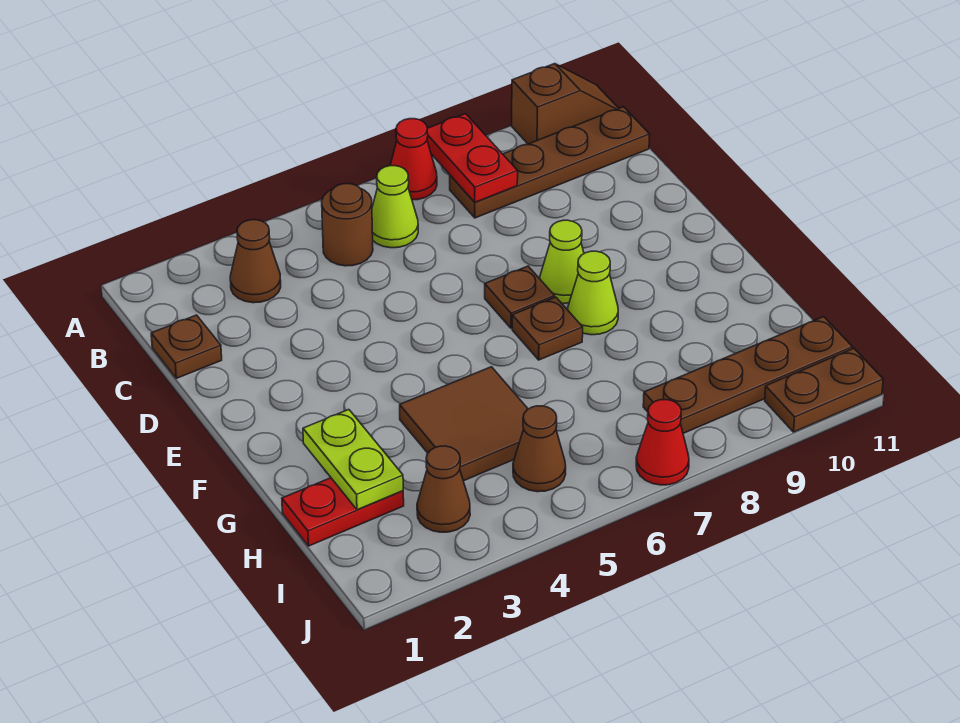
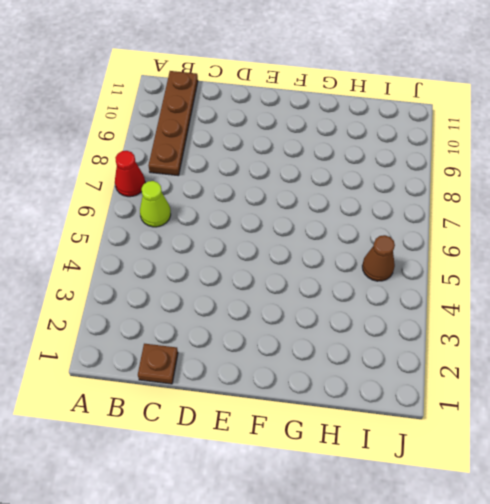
none -> brown 1x2 slope [512,64,619,144]
none -> brown 1x1 cone [230,220,281,303]
none -> brown 1x1 round brick [322,184,373,266]

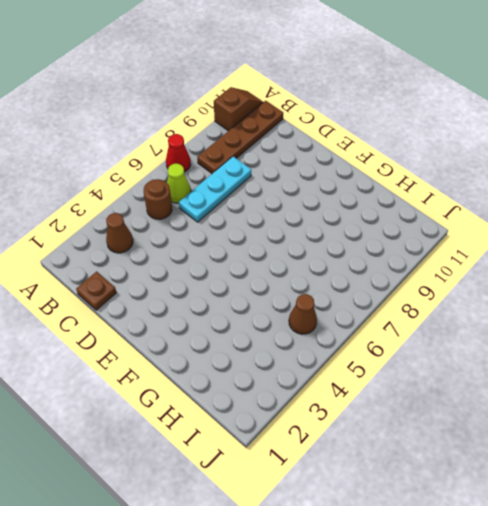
cyan 1x3 plate [179,157,251,222] -> none
none -> brown 1x1 plate [485,266,555,328]
none -> lime 1x1 cone [540,220,584,303]
none -> brown 1x1 plate [512,297,583,360]

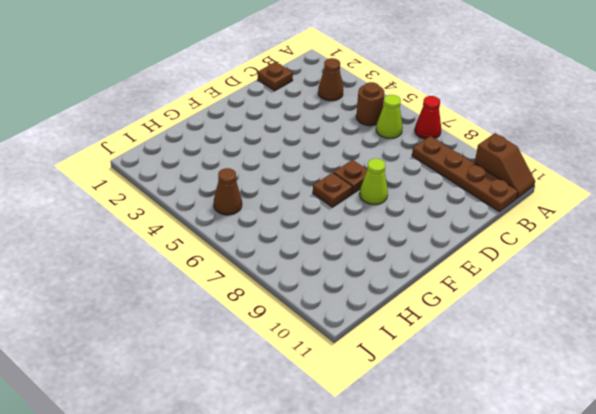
none -> lime 1x1 cone [568,251,618,335]
none -> brown 2x2 tile [400,367,528,481]
none -> red 1x2 plate [282,478,404,546]

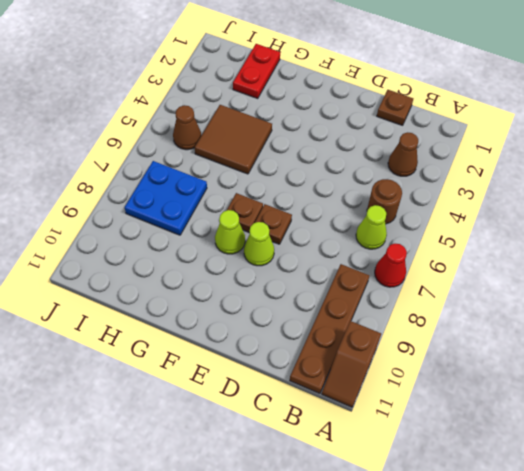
blue 2x2 plate [125,161,207,235] -> brown 1x4 plate [643,317,852,433]
none -> brown 1x1 cone [417,446,470,532]
none -> red 1x1 cone [636,400,689,485]
none -> brown 1x2 plate [765,348,883,432]

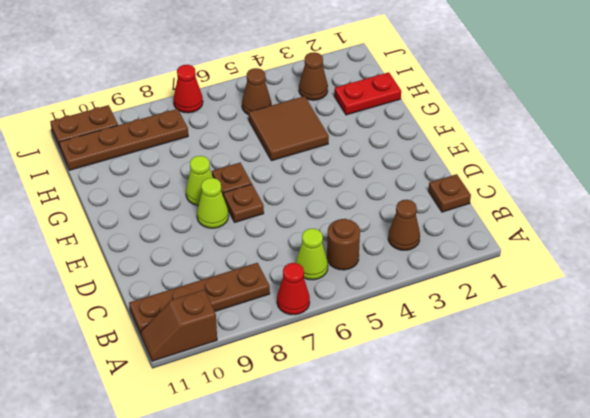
none -> red 1x2 plate [427,114,518,202]
none -> lime 1x2 plate [303,410,403,510]

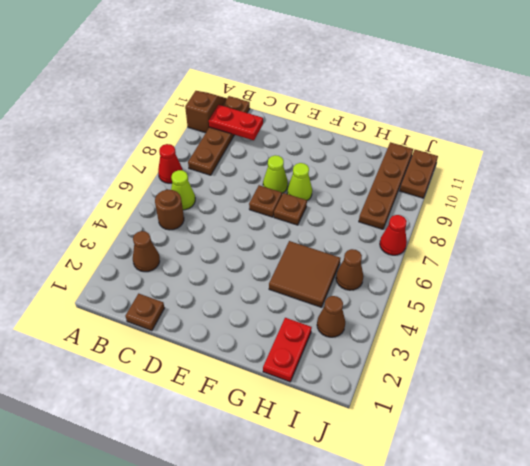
red 1x2 plate [209,105,263,140] -> red 1x2 plate moved to [427,114,518,202]
none -> lime 1x2 plate [303,410,403,510]

